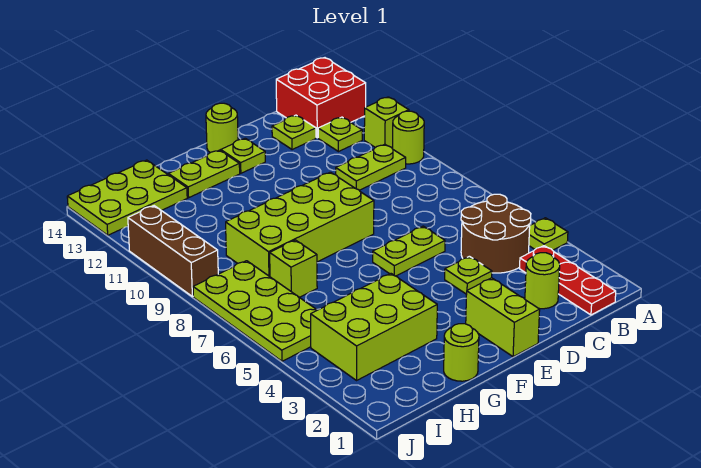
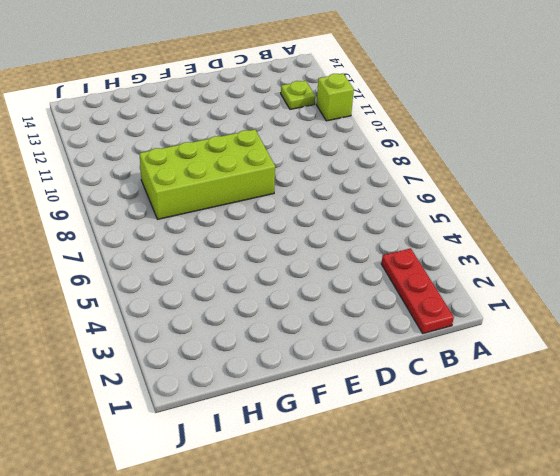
none -> lime 1x1 plate [529,218,568,250]
none -> lime 1x1 round brick [393,111,424,164]
none -> red 2x2 brick [276,58,366,138]

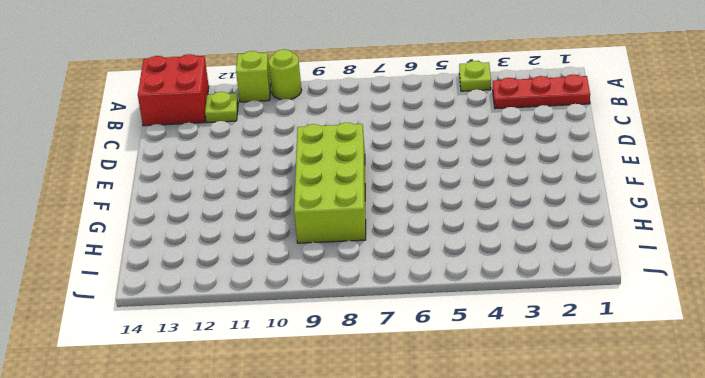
none -> brown 2x2 round brick [461,194,531,273]
none -> lime 1x2 plate [336,144,406,190]
none -> lime 1x1 round brick [525,253,560,309]

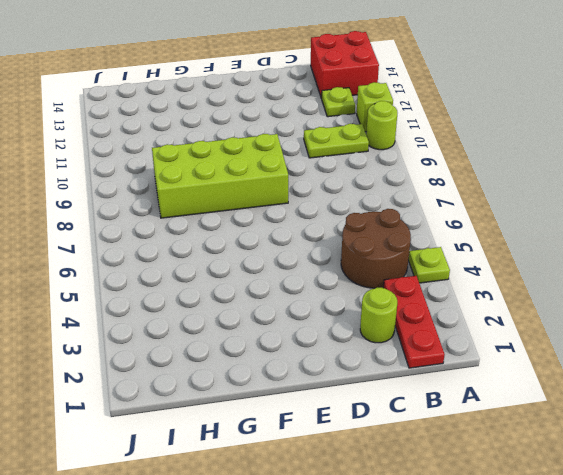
none -> lime 1x1 plate [272,115,316,150]
none -> lime 1x1 plate [445,256,492,294]
none -> lime 1x2 plate [373,226,445,276]

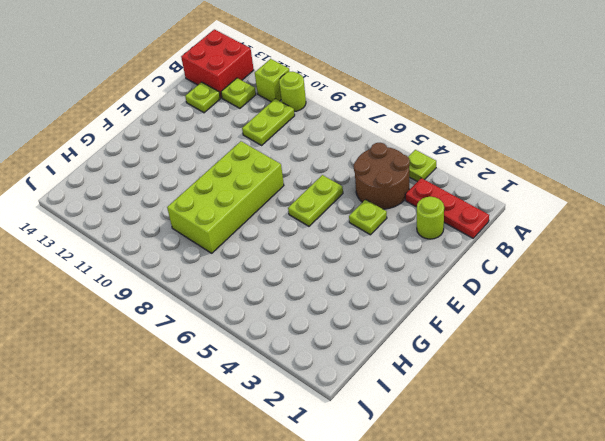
none -> lime 1x2 brick [466,278,540,357]
none -> lime 1x1 plate [221,138,265,173]
none -> lime 1x1 round brick [206,103,238,152]

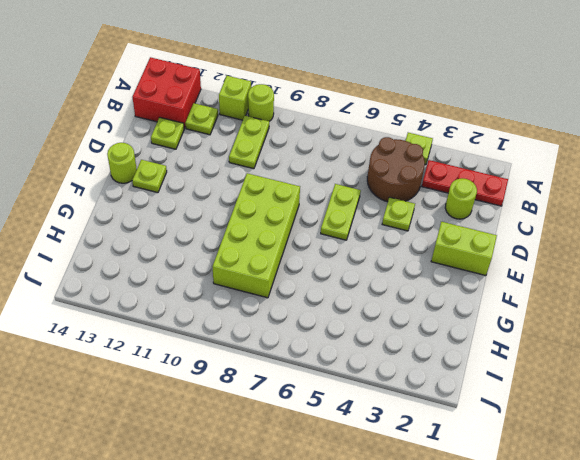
none -> lime 1x2 plate [168,150,240,198]
none -> lime 1x1 round brick [444,324,479,381]
none -> lime 2x3 brick [311,274,437,380]

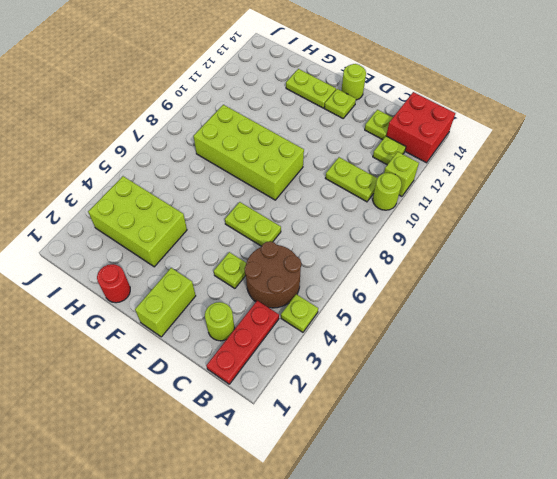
red 1x1 round brick [97,264,130,303] -> lime 1x1 round brick [444,324,479,381]
none -> lime 1x1 brick [270,240,317,297]
none -> lime 2x3 plate [67,160,187,235]
none -> lime 2x4 plate [193,261,317,361]

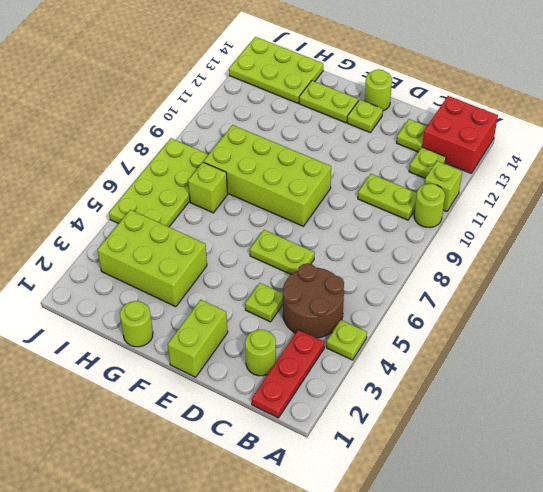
none -> brown 1x3 brick [128,206,218,297]

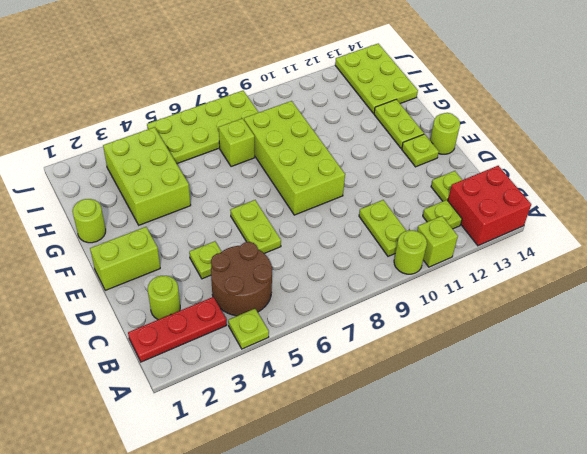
none -> brown 1x3 brick [128,206,218,297]

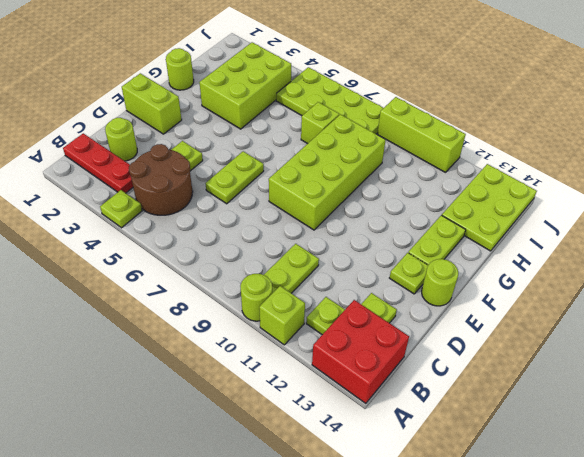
lime 1x3 brick [377,97,466,172] -> brown 1x3 brick [128,206,218,297]

